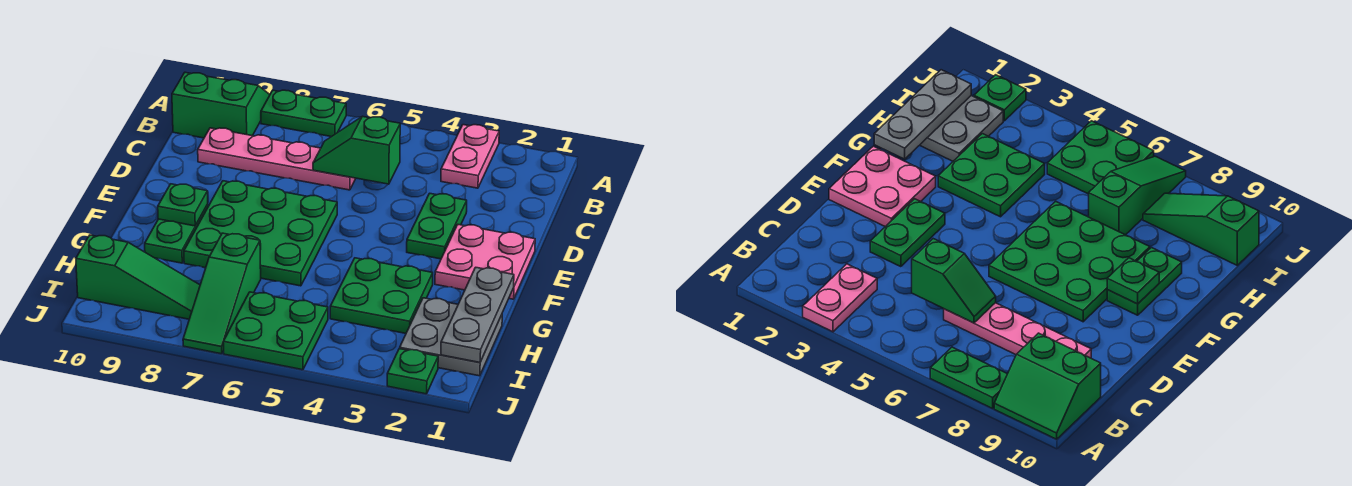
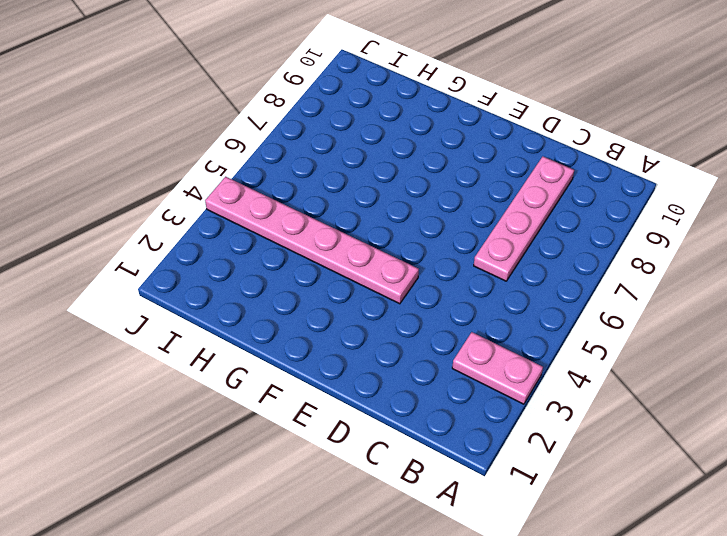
pink 1x6 plate [205,177,419,304] -> green 2x2 plate [330,258,433,333]
none -> green 1x2 plate [261,90,346,137]
none -> green 2x2 slope [172,72,270,138]
none -> green 1x2 plate [407,193,467,259]

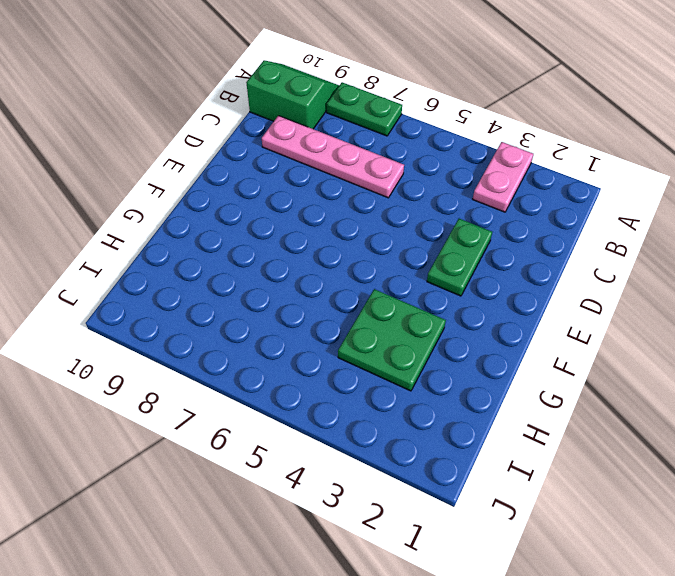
none -> pink 2x2 plate [435,225,535,299]
none -> green 3x3 plate [184,181,337,286]
none -> green 1x2 plate [145,204,208,263]

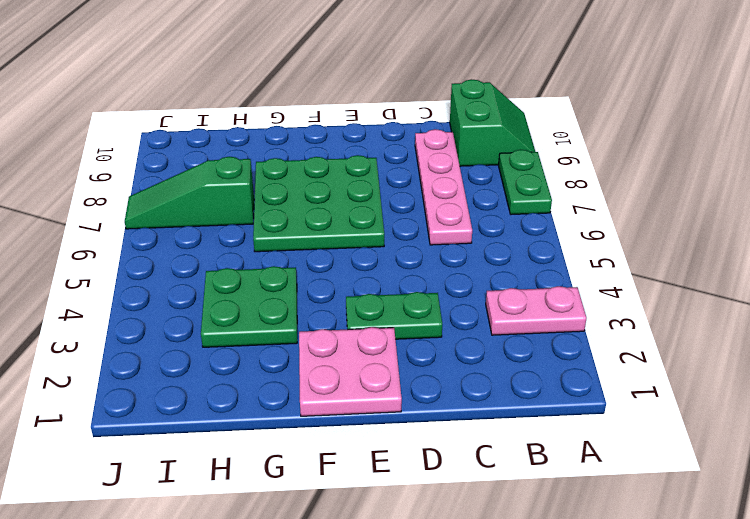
none -> green 1x2 plate [145,204,208,263]
none -> grey 2x2 plate [400,298,502,376]
none -> green 2x2 plate [223,292,328,370]

